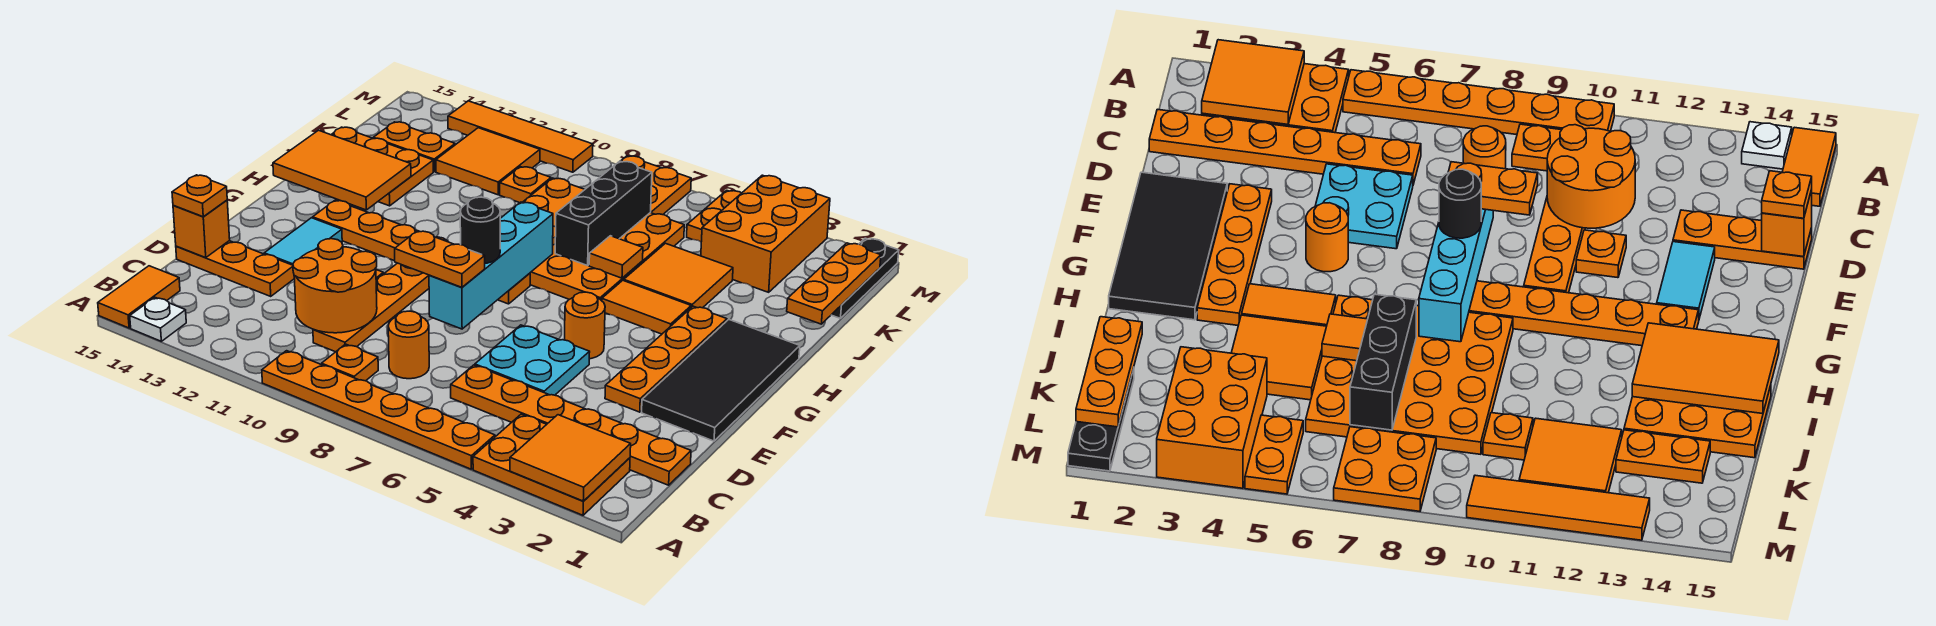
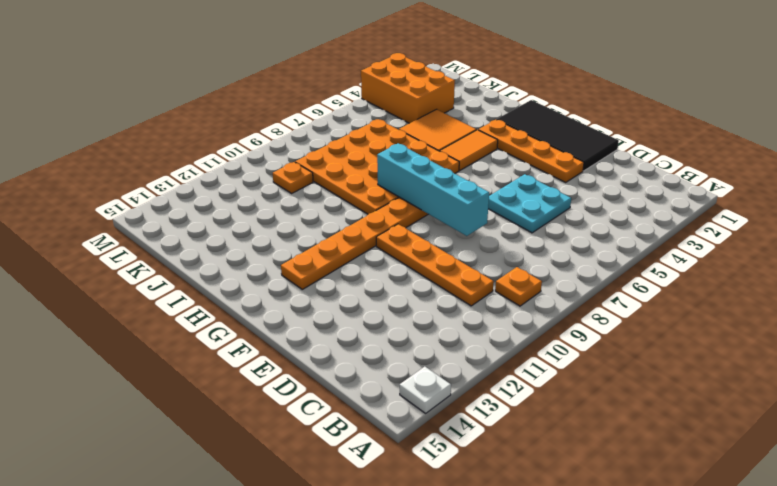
none -> orange 2x3 plate [473,414,630,515]
none -> orange 1x6 plate [262,351,495,469]
none -> orange 1x2 tile [98,266,180,328]
none -> orange 1x6 plate [451,365,691,485]

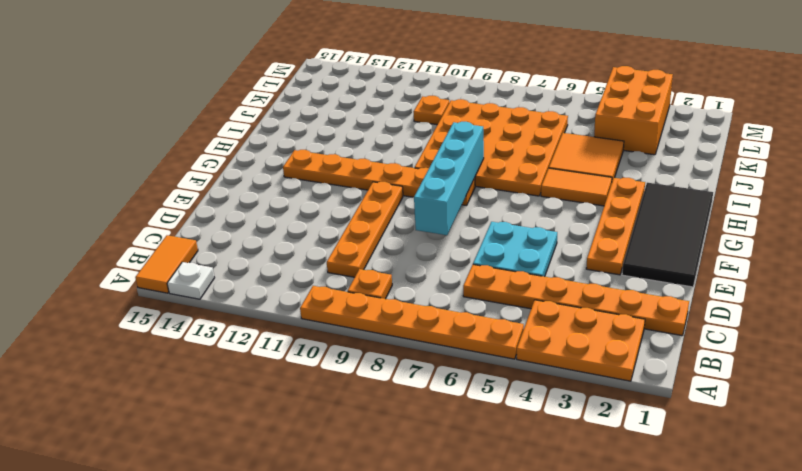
none -> orange 1x1 round brick [388,311,429,379]
none -> orange 1x3 plate [176,241,294,296]
none -> orange 1x1 plate [1576,230,1626,278]
none -> cyan 1x2 tile [264,218,342,265]

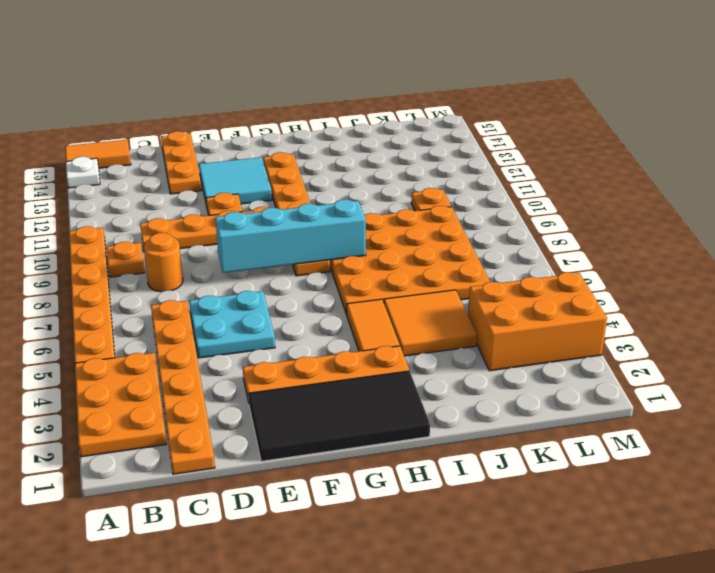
cyan 2x2 tile [199,157,272,206] -> cyan 1x2 tile [264,218,342,265]
none -> orange 1x1 round brick [564,292,605,359]
none -> orange 2x3 plate [331,127,433,206]
none -> black 1x3 plate [832,238,899,318]
none -> orange 2x2 tile [436,128,540,195]

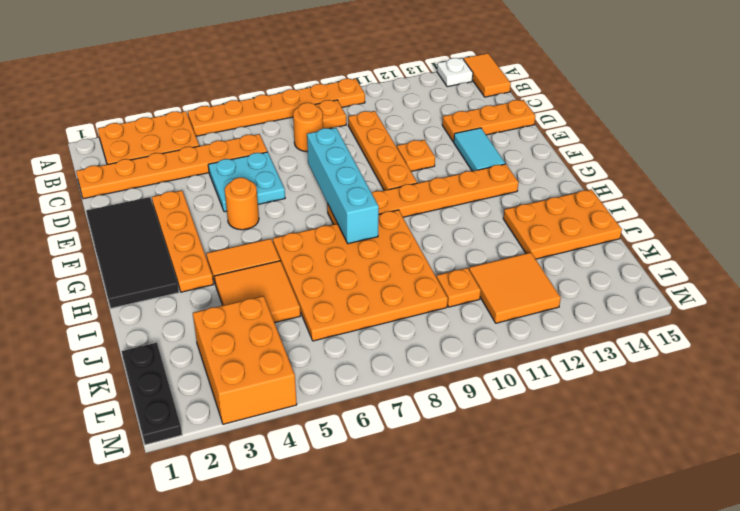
none -> orange 1x2 plate [373,122,455,172]
none -> orange 1x2 plate [687,190,741,242]
none -> orange 2x2 plate [621,156,691,215]
none -> orange 1x4 tile [448,101,593,172]

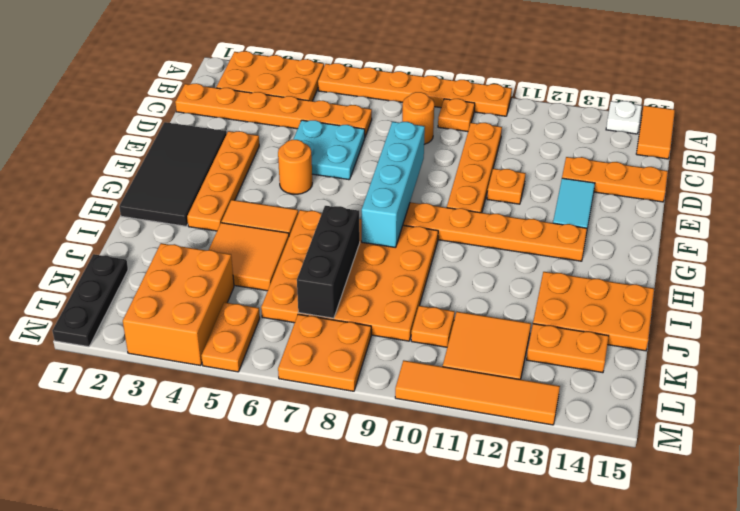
none -> orange 2x2 tile [510,415,631,501]
none -> orange 2x2 round brick [293,239,377,333]
none -> orange 1x1 brick [173,200,230,258]
none -> orange 2x3 tile [273,130,411,210]

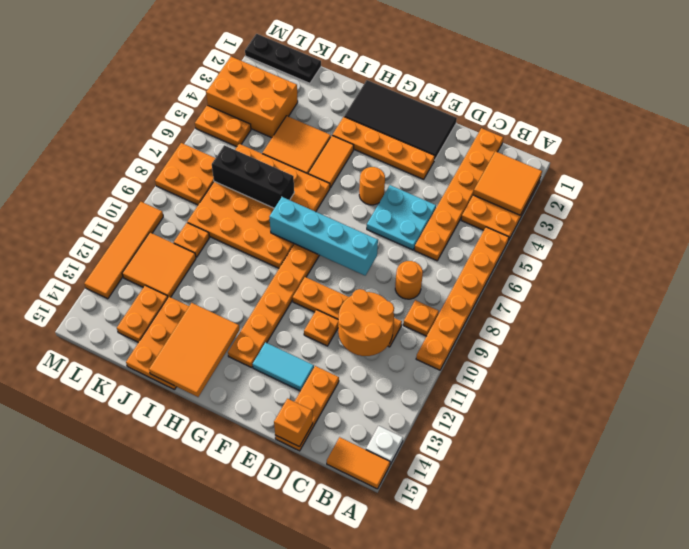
none -> orange 1x1 tile [589,236,643,278]
none -> orange 1x3 plate [787,243,881,324]
none -> orange 1x1 plate [172,175,227,217]
none -> orange 1x2 plate [395,231,485,288]

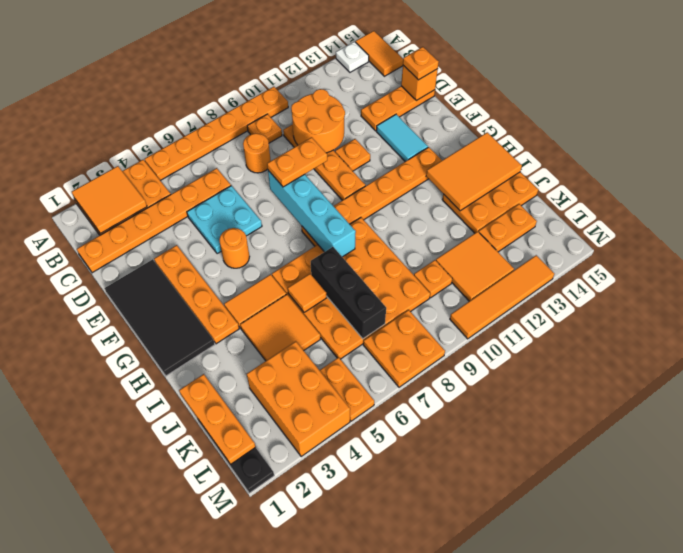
none -> black 1x1 round brick [460,197,500,263]

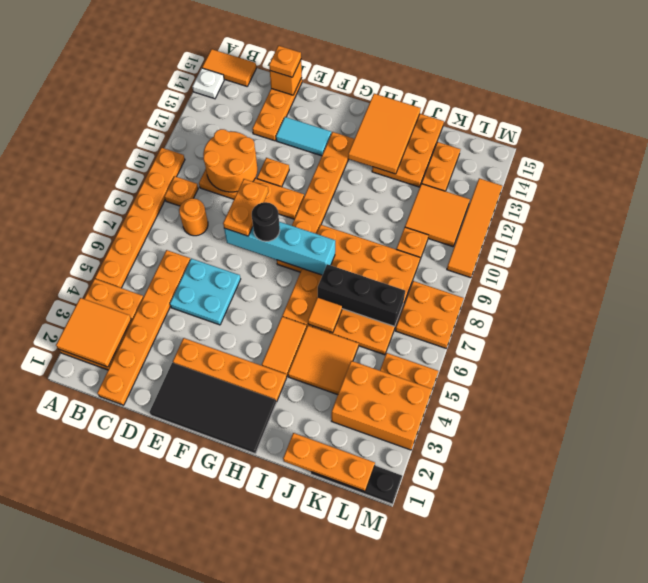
none -> orange 1x1 round brick [564,292,605,359]

